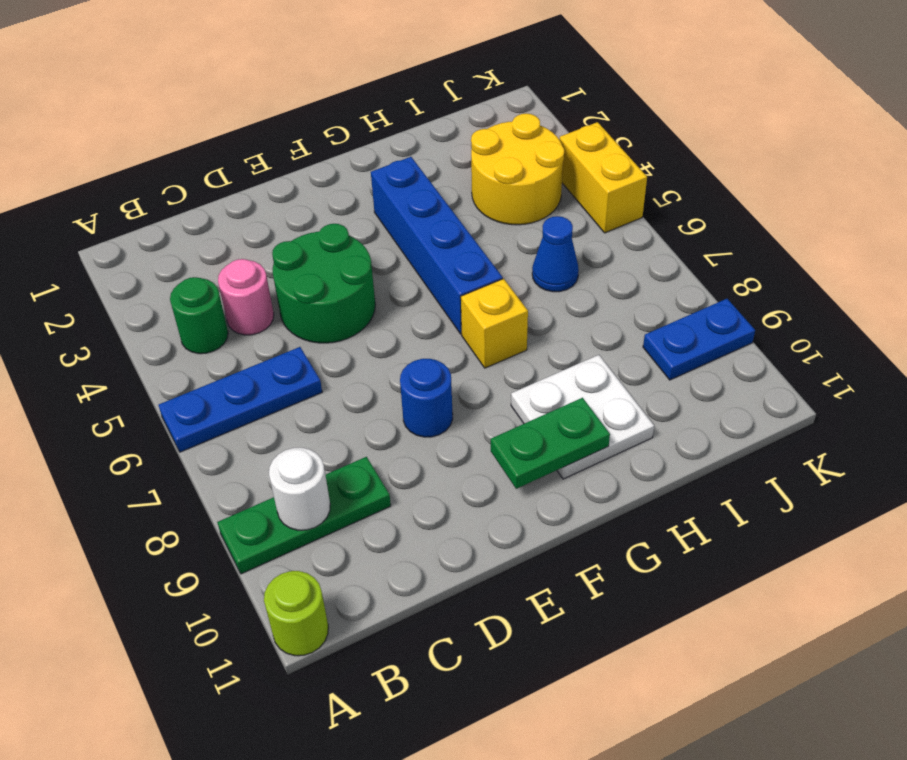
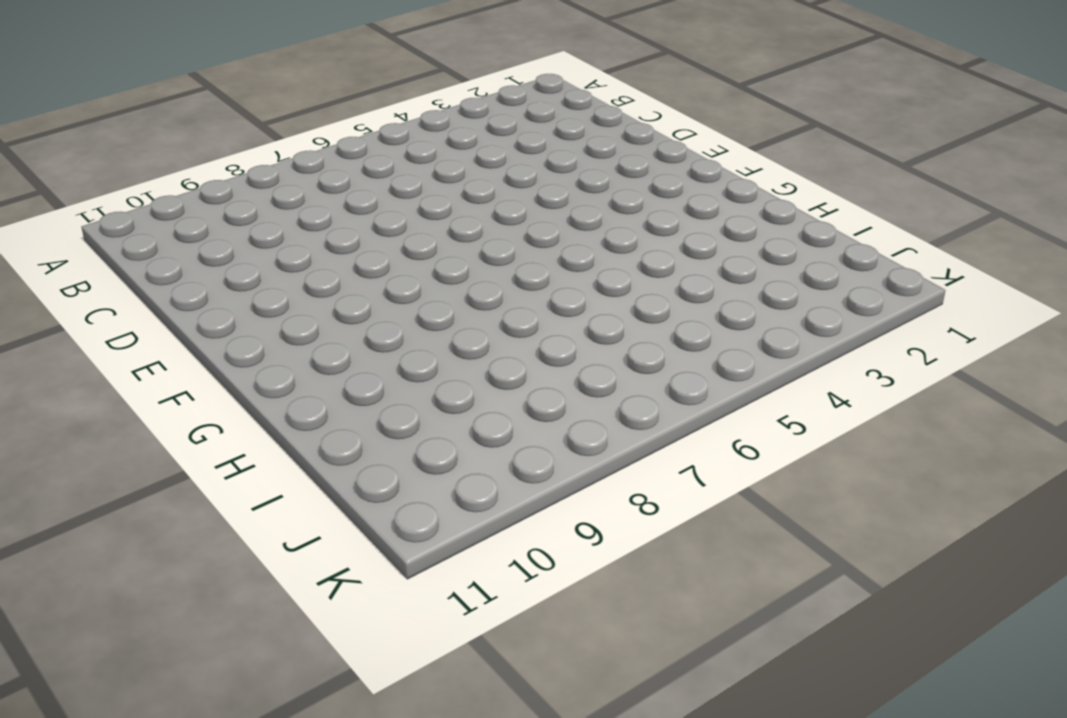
none -> blue 1x3 plate [158,347,322,452]
none -> green 1x3 plate [217,457,391,574]
none -> lime 1x1 round brick [264,571,328,656]

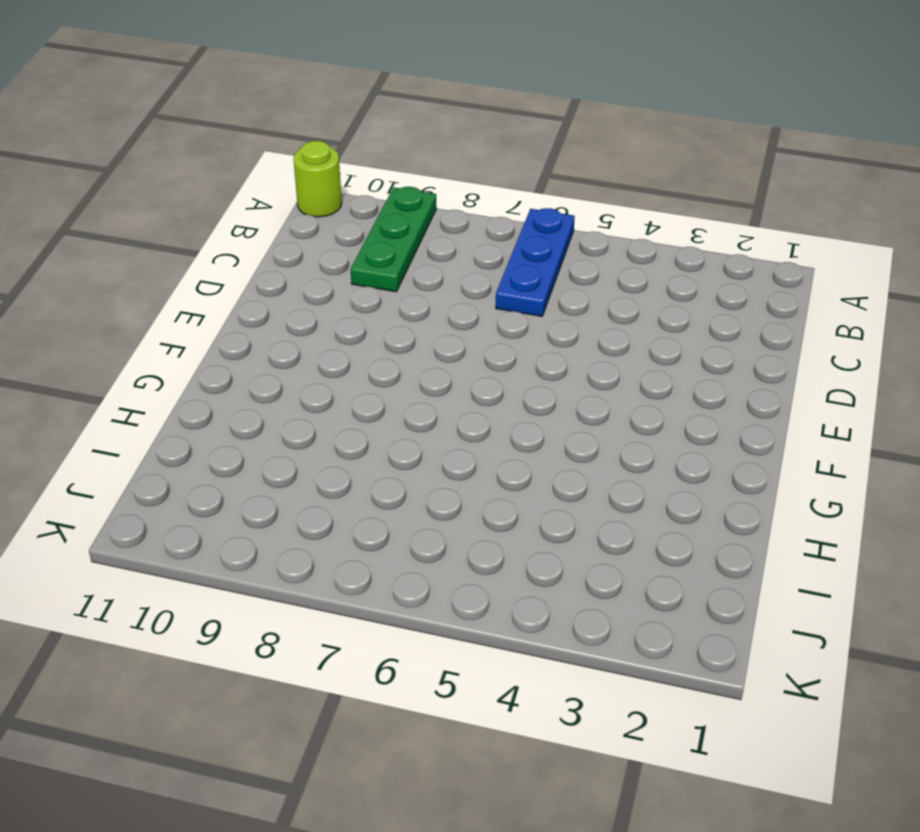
none -> green 1x1 round brick [170,277,228,354]
none -> pink 1x1 round brick [218,259,274,335]
none -> green 2x2 round brick [272,224,375,343]

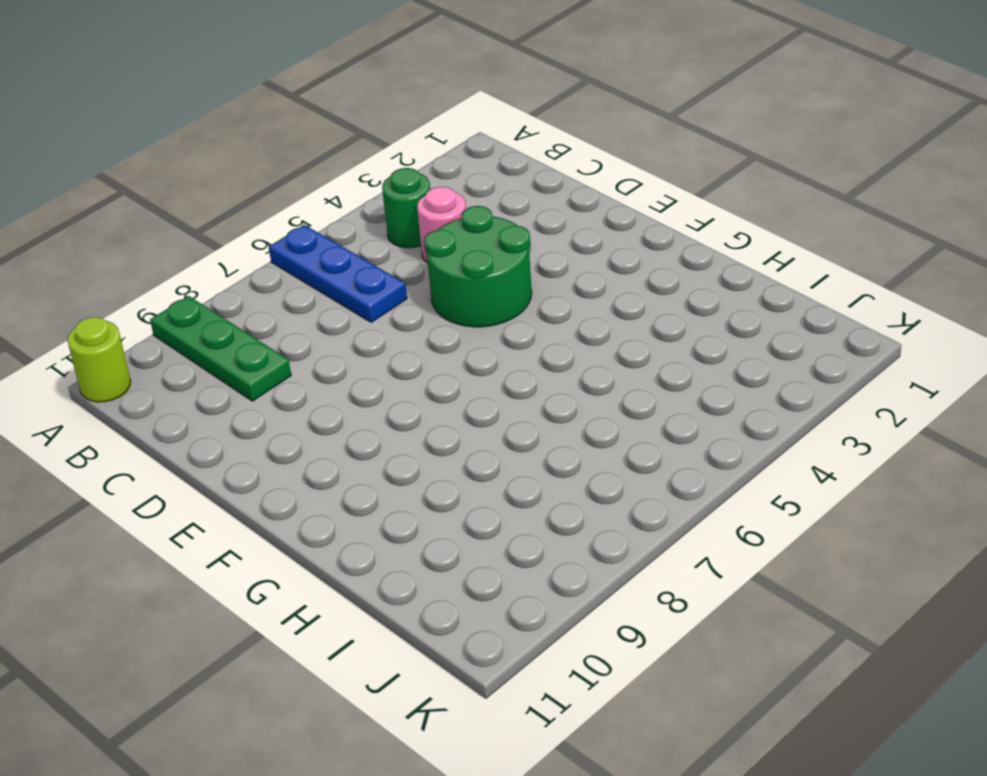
none -> blue 1x1 round brick [400,359,453,437]
none -> blue 1x4 brick [371,157,503,334]
none -> yellow 1x1 brick [461,279,528,368]

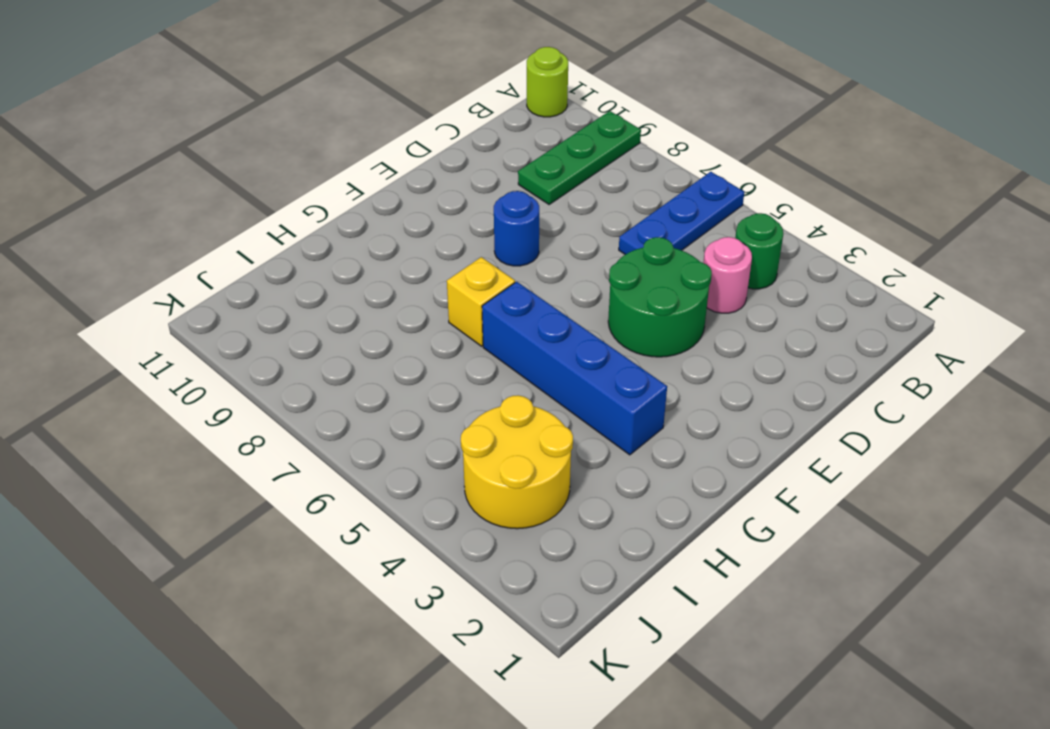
none -> white 2x2 plate [511,355,654,479]
none -> blue 1x1 cone [532,216,579,292]
none -> blue 1x2 plate [643,299,755,380]

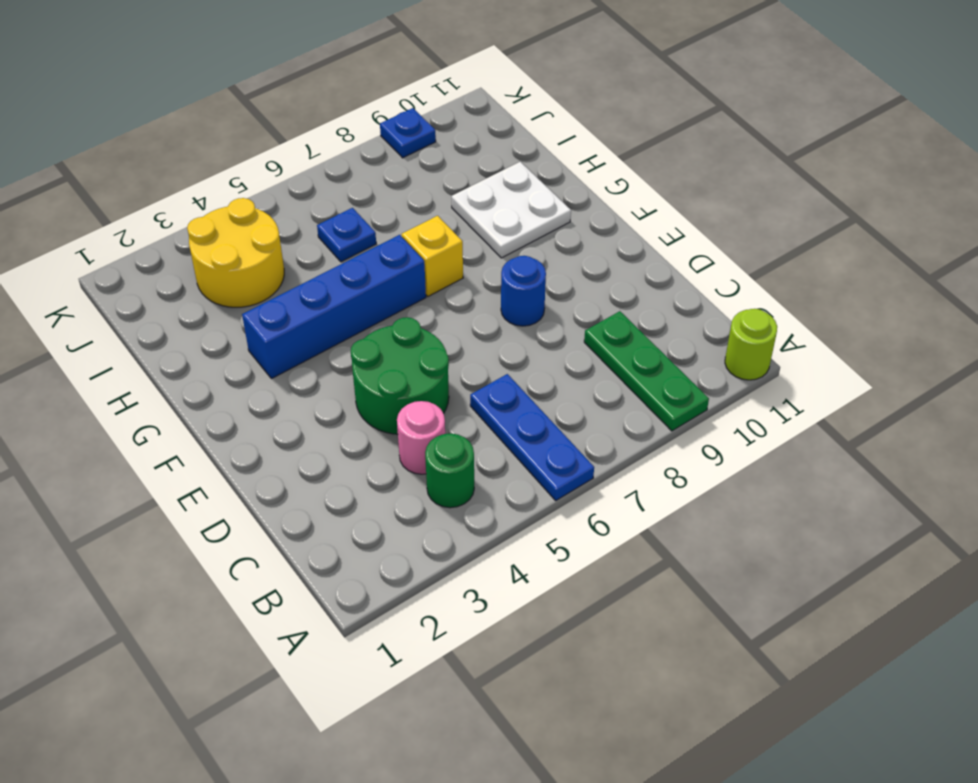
blue 1x1 plate [317,208,376,262] -> blue 1x1 cone [532,216,579,292]
blue 1x1 plate [380,108,436,158] -> blue 1x2 plate [643,299,755,380]
none -> yellow 1x2 brick [559,122,647,233]
none -> white 1x1 round brick [269,448,330,530]
none -> green 1x2 plate [491,398,610,489]

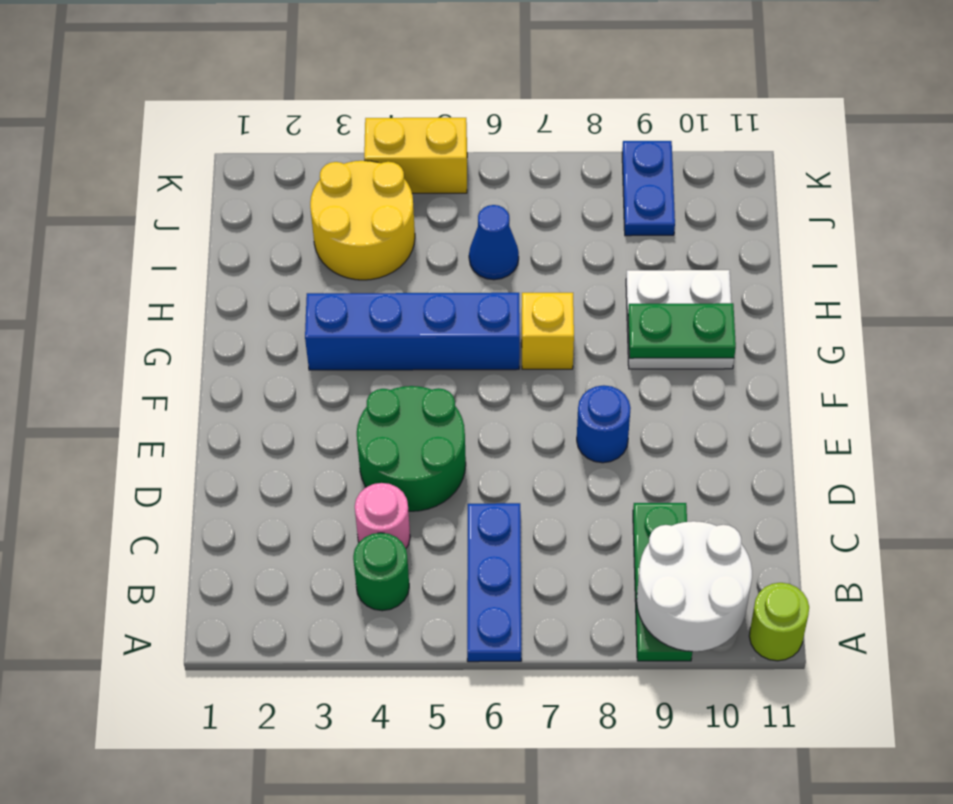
white 2x2 round brick [637,521,752,651] -> white 1x1 round brick [269,448,330,530]
green 1x2 plate [628,303,736,358] -> green 1x2 plate turned to [491,398,610,489]

